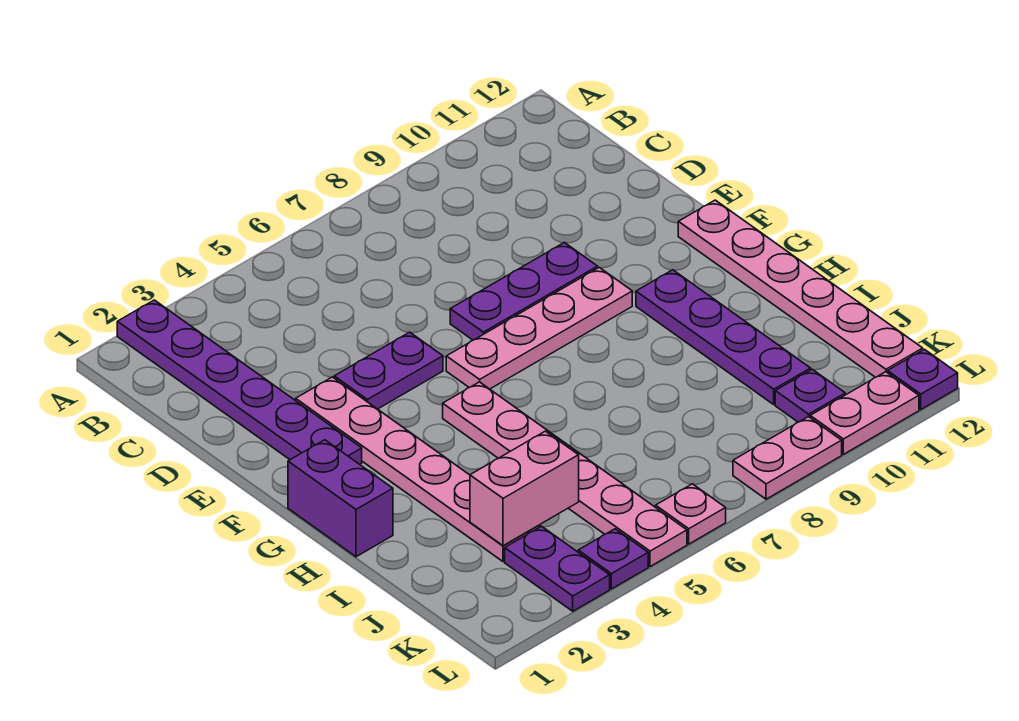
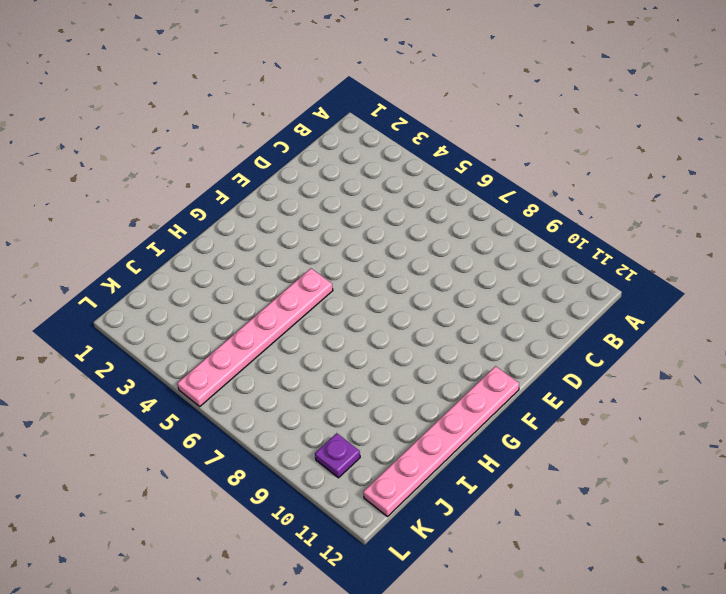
none -> purple 1x6 plate [117,300,362,464]
none -> pink 1x6 plate [296,377,540,562]
none -> purple 1x2 plate [334,332,443,409]

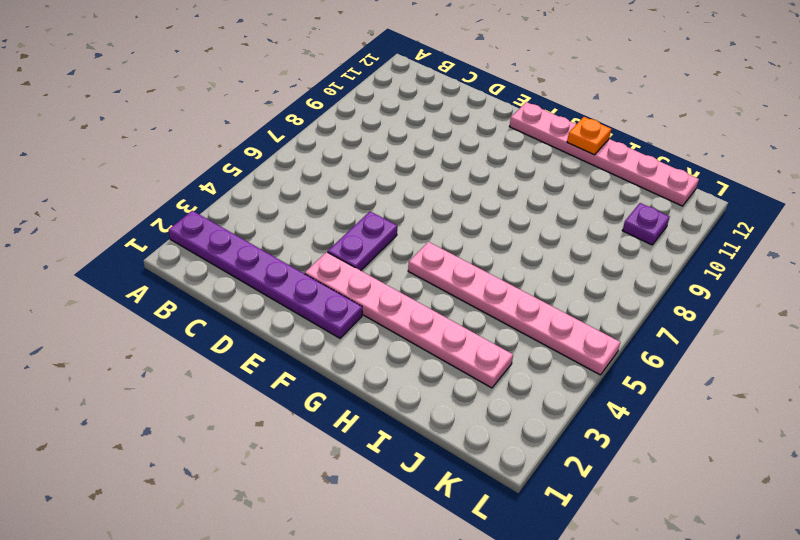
orange 1x1 plate [567,117,611,155] -> none
none -> purple 1x3 plate [450,243,598,340]
none -> pink 1x4 plate [446,267,632,389]
none -> purple 1x2 brick [288,440,393,557]

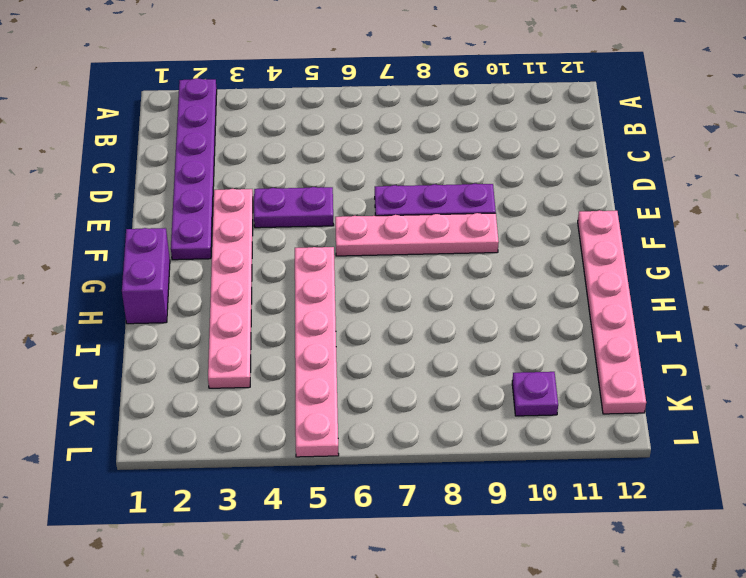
none -> purple 1x4 plate [636,270,811,404]
none -> purple 1x2 plate [505,526,610,611]
none -> purple 1x1 plate [578,529,648,589]

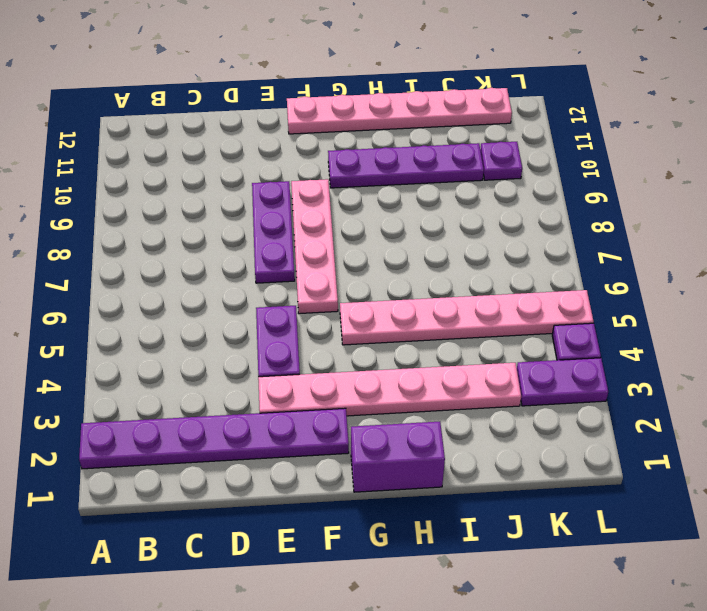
none -> pink 1x1 plate [656,484,726,544]
none -> pink 1x2 plate [733,417,842,499]
none -> pink 1x2 plate [810,372,919,454]

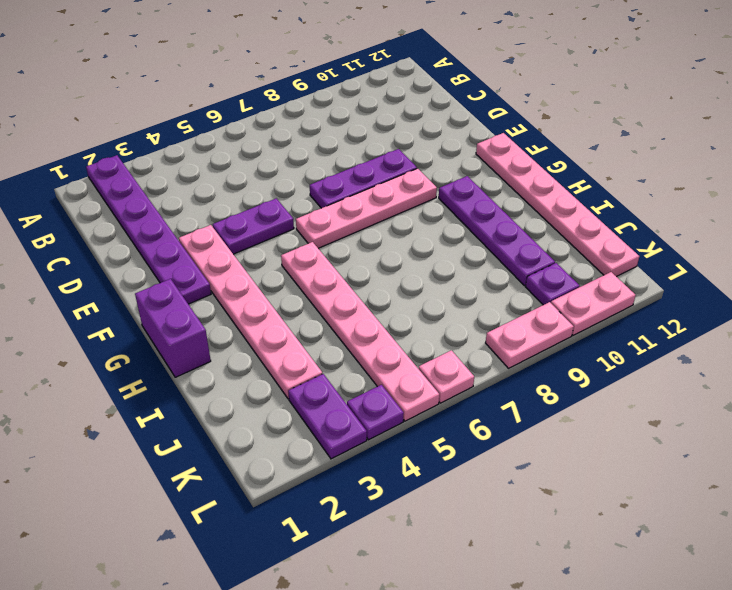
none -> purple 1x1 plate [888,349,958,409]
none -> pink 1x2 brick [470,431,579,546]

